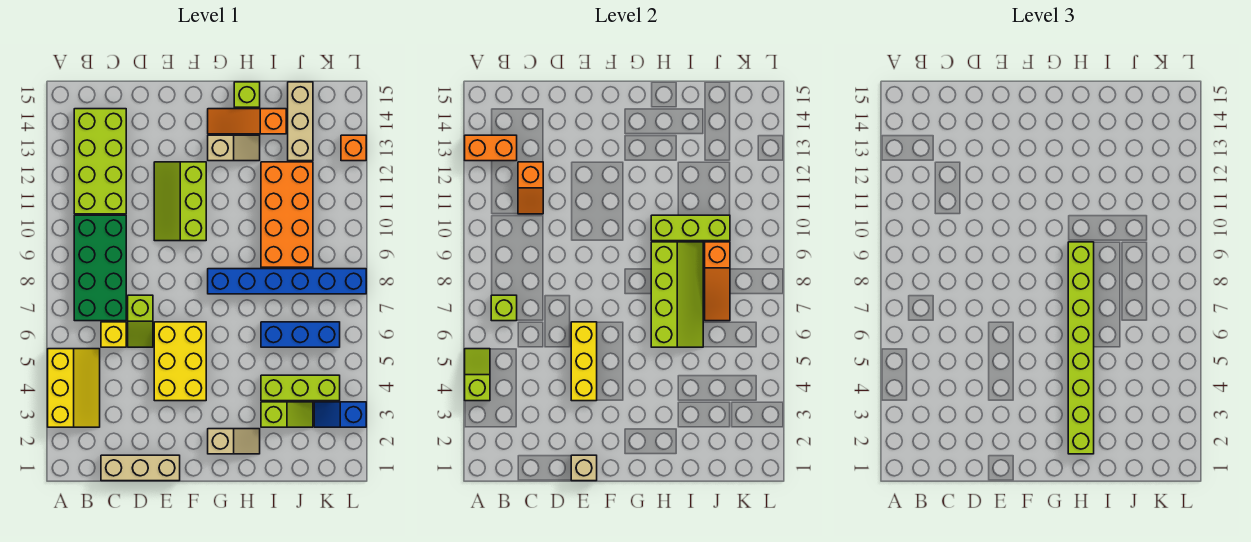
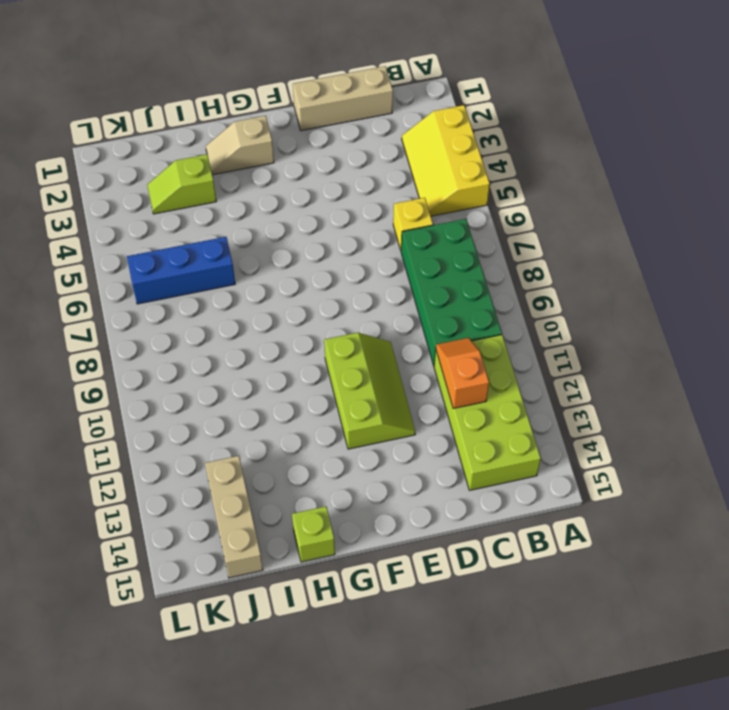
none -> lime 1x2 slope [128,295,153,347]
none -> yellow 2x3 brick [154,322,206,401]
none -> blue 1x6 brick [208,269,366,294]
none -> tan 1x2 slope [208,135,260,161]

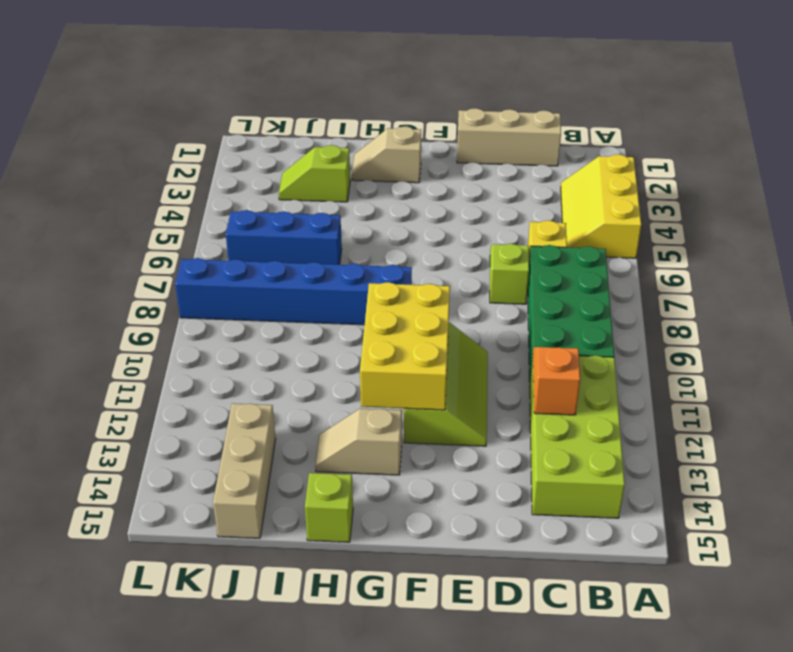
yellow 2x3 brick [360,282,450,410] -> yellow 2x3 brick moved to [154,322,206,401]
none -> orange 1x3 slope [208,109,286,134]
none -> lime 1x3 brick [261,375,340,401]
none -> orange 2x4 brick [261,162,313,267]
none -> blue 1x2 slope [314,402,366,427]

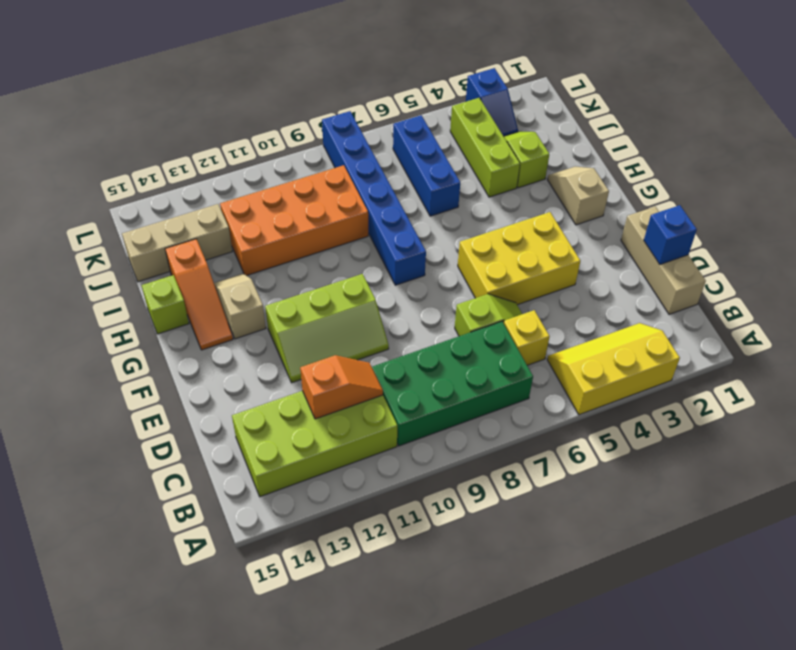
blue 1x1 brick [644,205,697,264] -> none
none -> orange 1x1 brick [341,135,366,161]
none -> lime 1x2 slope [465,349,490,401]
none -> orange 1x2 brick [465,135,517,161]
none -> lime 1x1 brick [491,295,517,321]

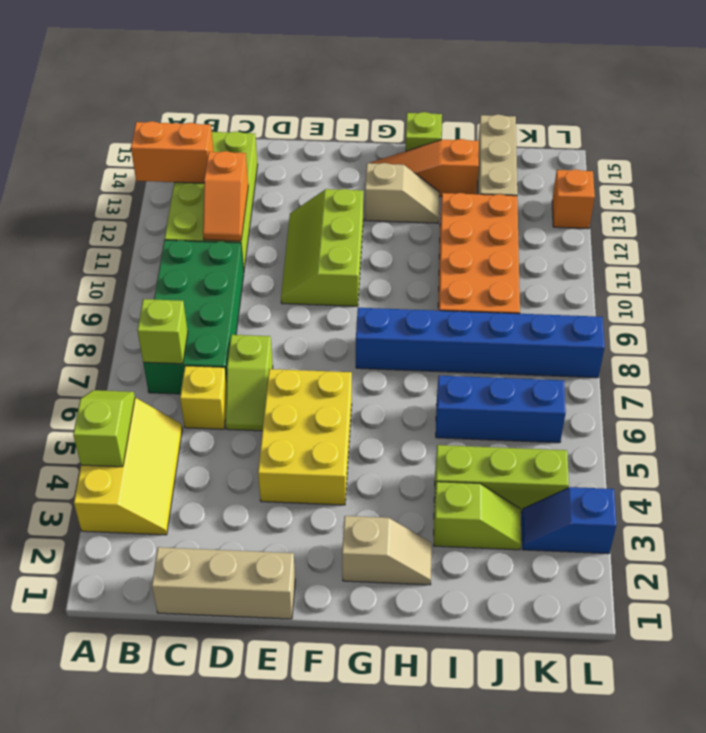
none -> tan 1x1 brick [571,455,597,481]
none -> yellow 1x3 brick [571,322,597,401]
none -> lime 2x4 slope [651,242,703,347]
none -> lime 1x3 brick [651,215,730,241]

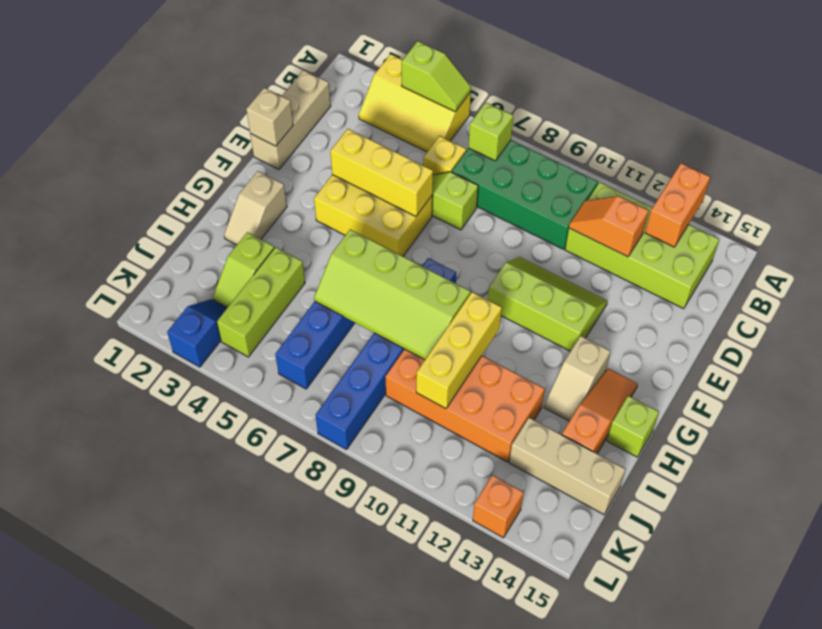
yellow 1x3 brick [416,292,502,409] -> lime 1x3 brick [651,215,730,241]
none -> orange 1x3 slope [705,242,730,321]
none -> lime 1x8 brick [1068,242,1094,454]

